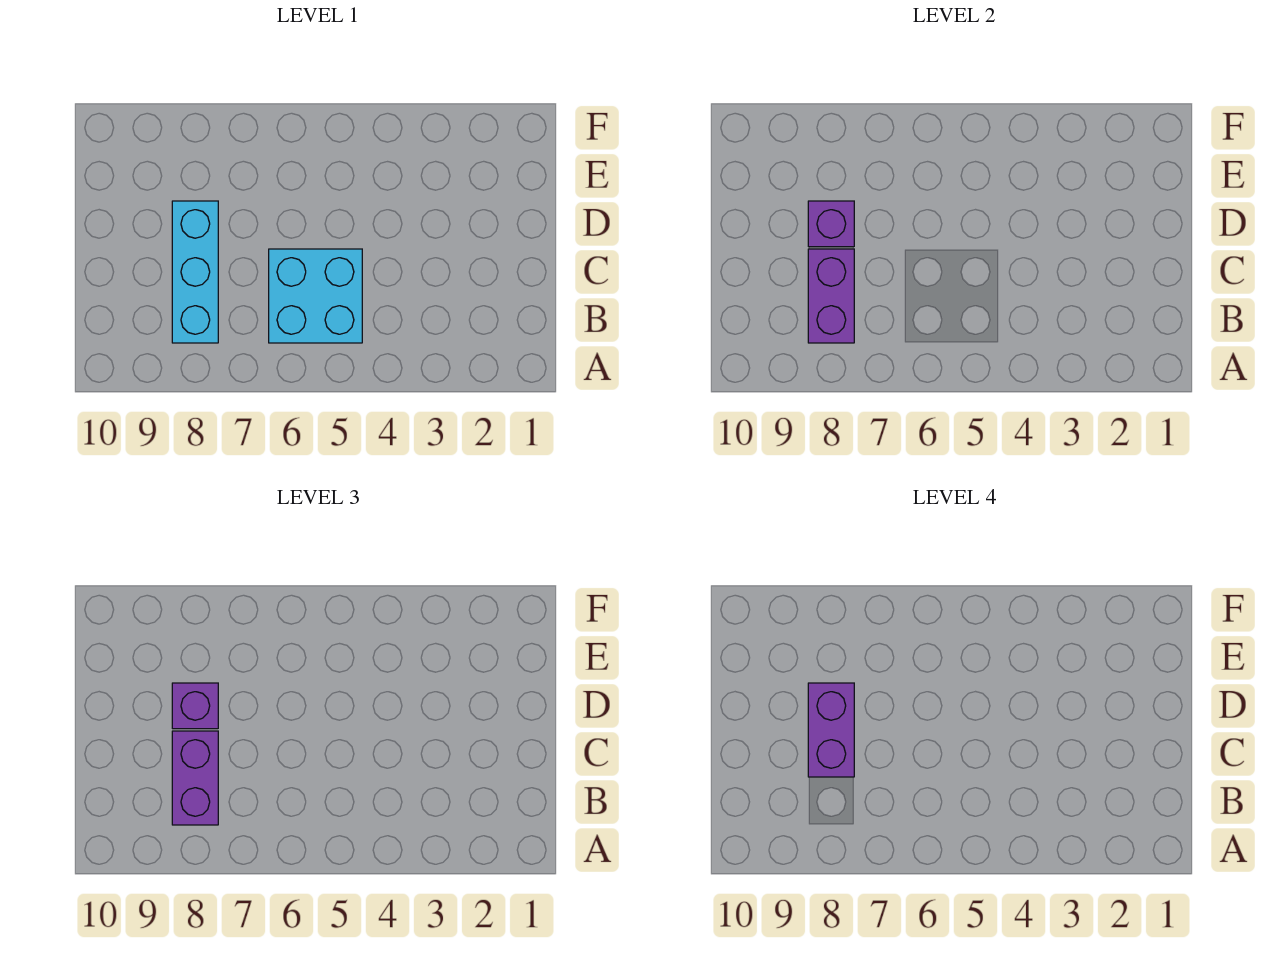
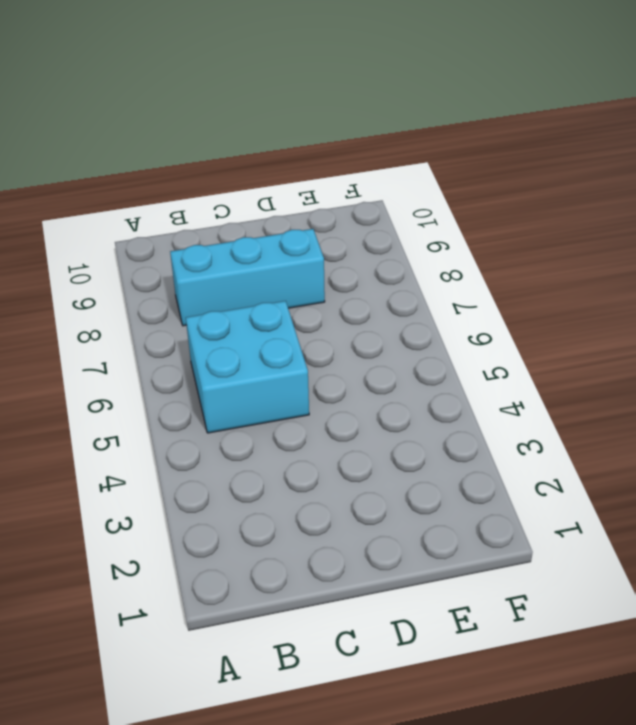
none -> purple 1x2 brick [808,249,854,343]
none -> purple 1x1 brick [808,201,854,247]

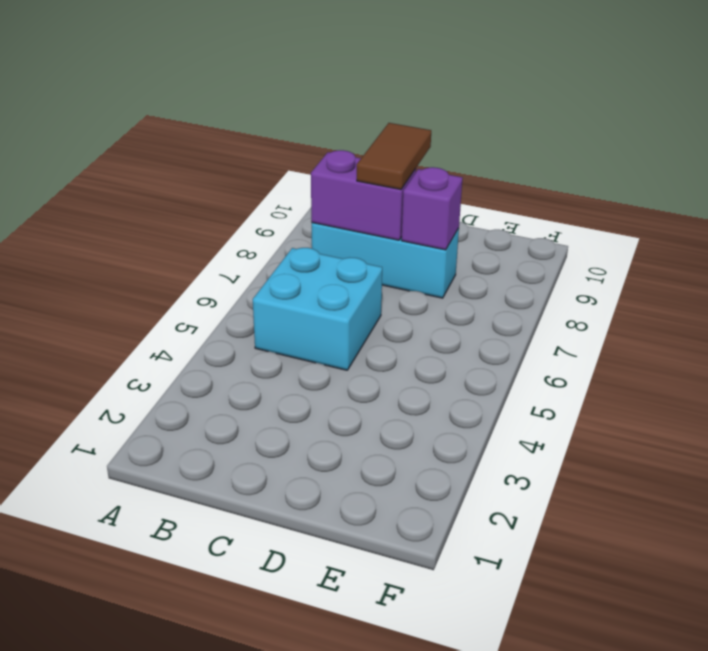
brown 1x2 tile [357,123,431,189] -> purple 1x2 brick [172,731,218,825]
none -> purple 1x1 brick [172,683,218,729]
none -> purple 1x2 brick [808,683,854,777]

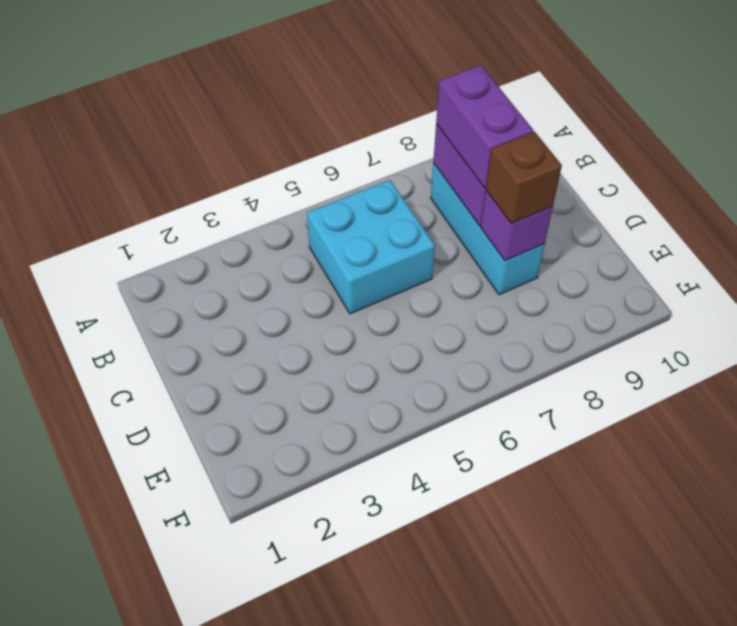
brown 1x1 brick [486,132,562,223] -> purple 1x1 brick [172,683,218,729]
none -> purple 1x2 brick [808,683,854,777]

